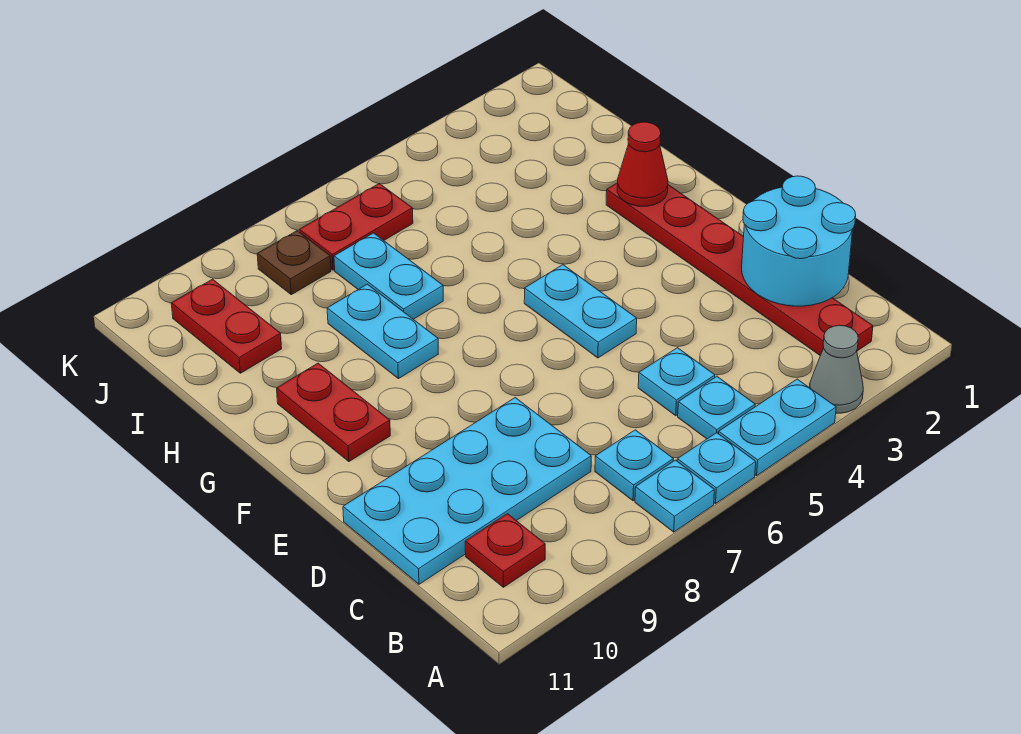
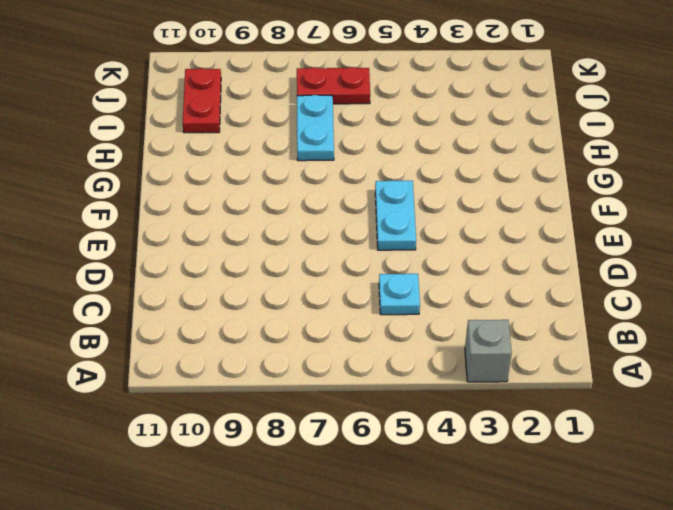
grey 1x1 brick [465,320,512,382] -> grey 1x1 cone [809,325,863,413]
none -> cyan 1x2 plate [719,379,836,476]
none -> cyan 1x1 plate [677,433,756,504]
none -> cyan 1x1 plate [635,460,714,532]

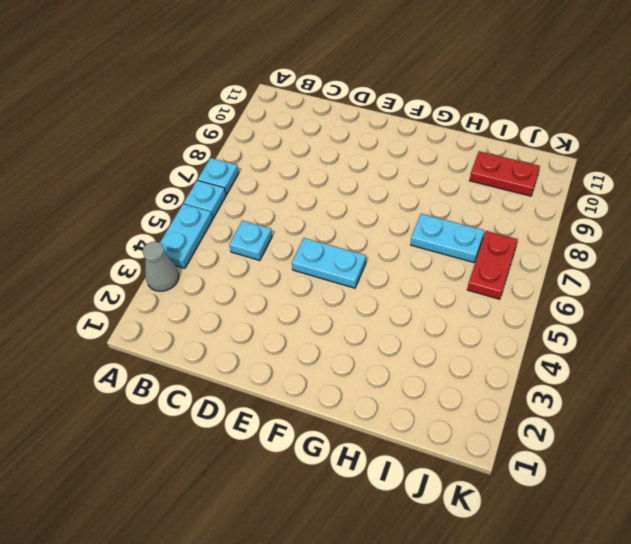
none -> red 1x6 plate [606,183,873,356]
none -> cyan 1x1 plate [678,377,755,439]
none -> cyan 1x1 plate [595,430,673,501]

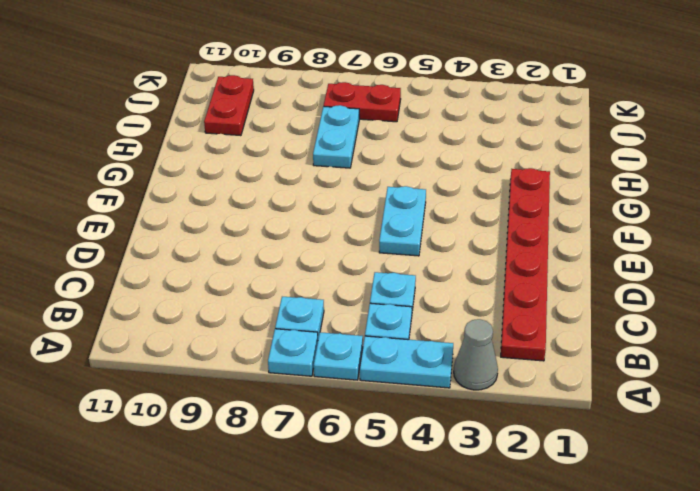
none -> red 1x1 plate [465,514,545,587]
none -> cyan 2x4 plate [343,398,591,584]
none -> red 1x2 plate [277,363,390,462]

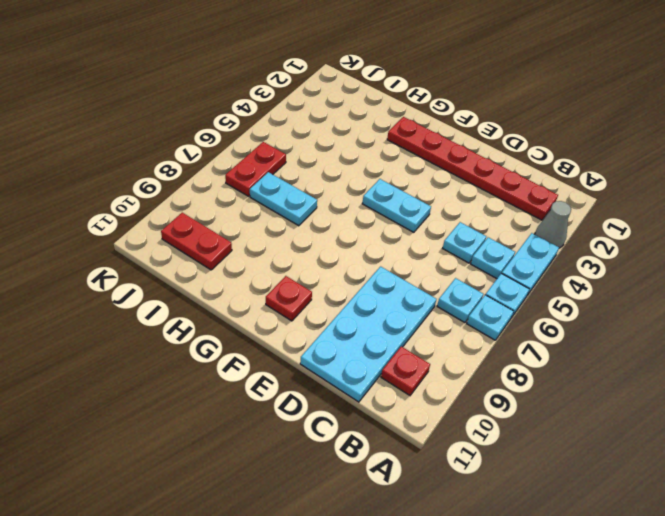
red 1x1 plate [266,276,312,321] -> red 1x2 plate [277,363,390,462]
none -> cyan 1x2 plate [327,284,438,379]
none -> brown 1x1 plate [257,231,331,295]
none -> cyan 2x2 round brick [742,176,856,306]

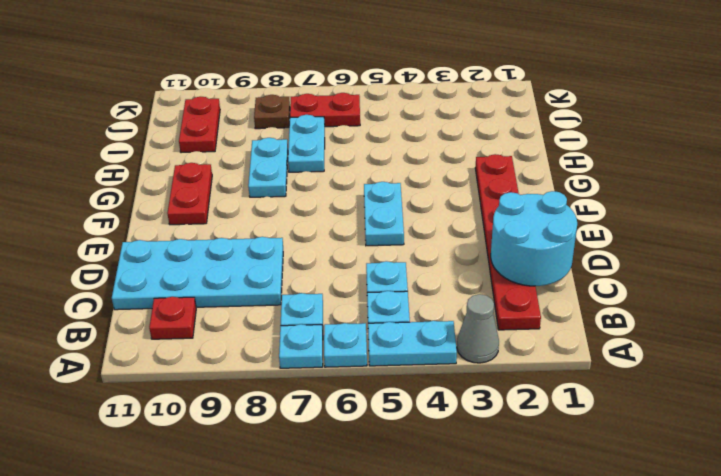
none -> red 1x1 cone [617,122,668,206]

